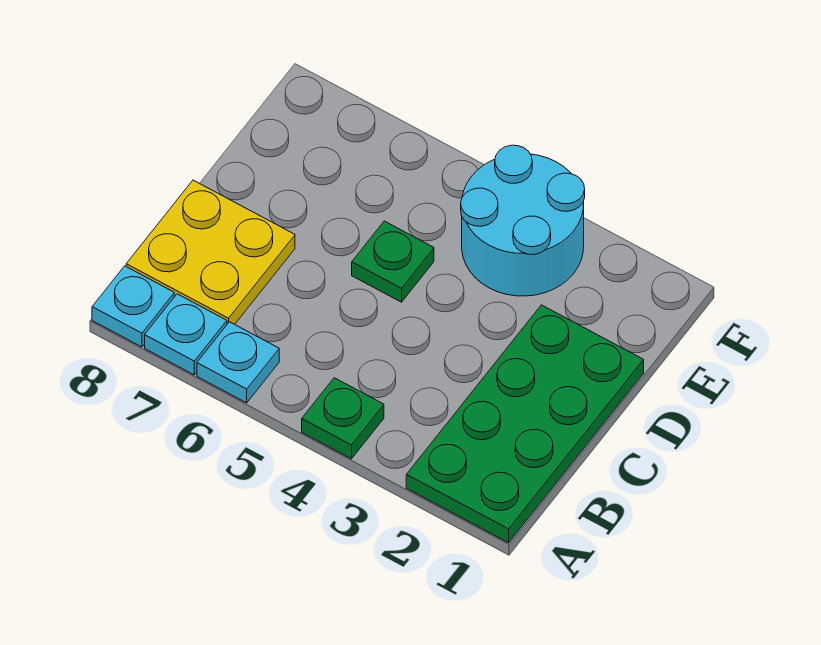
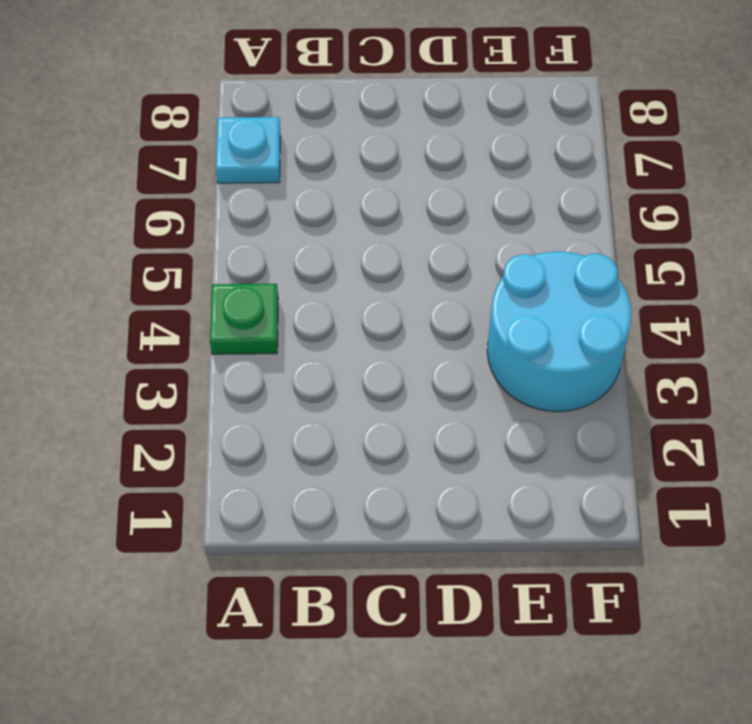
none -> green 2x4 plate [406,305,644,543]
none -> cyan 1x1 plate [197,322,279,403]

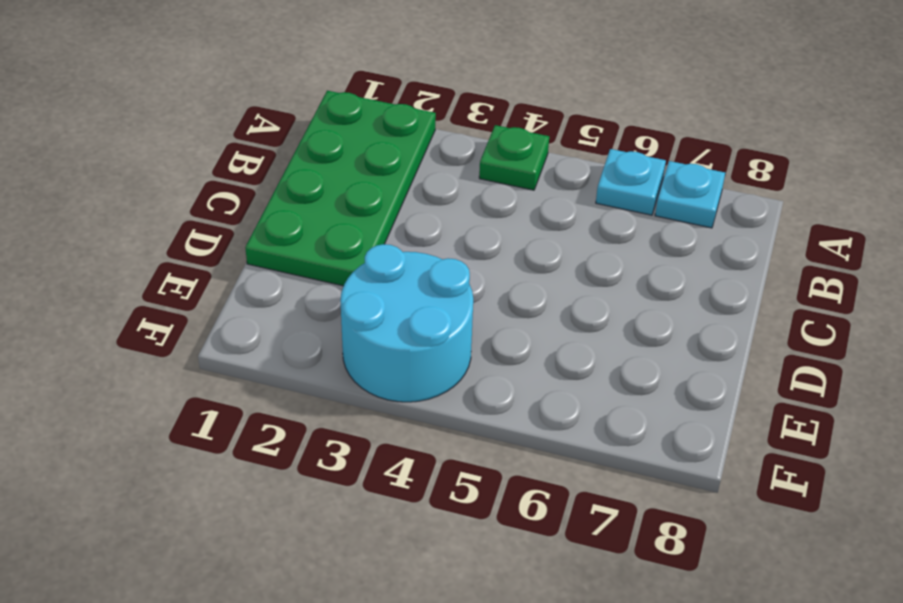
none -> cyan 1x1 plate [92,266,174,347]
none -> yellow 2x2 plate [126,180,295,324]

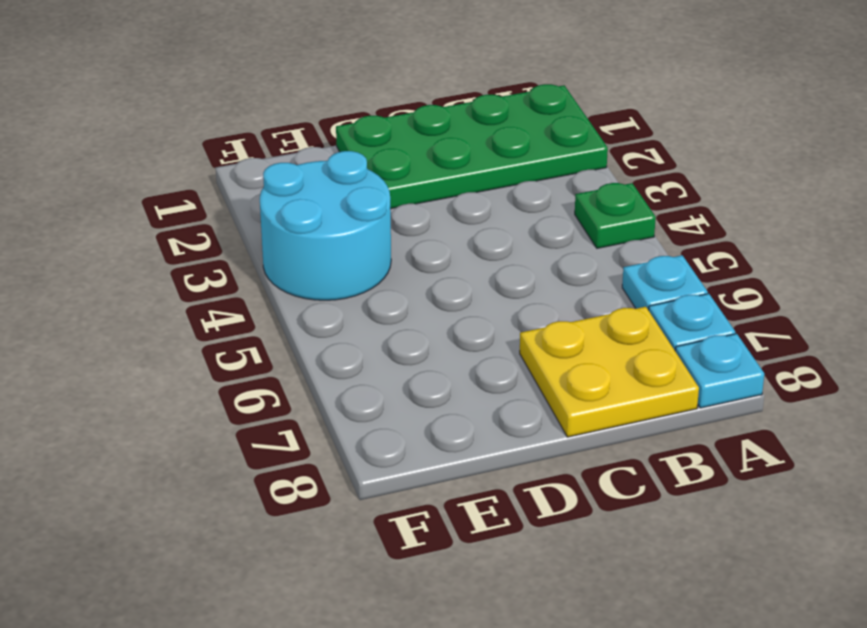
none -> green 1x1 plate [352,221,434,302]

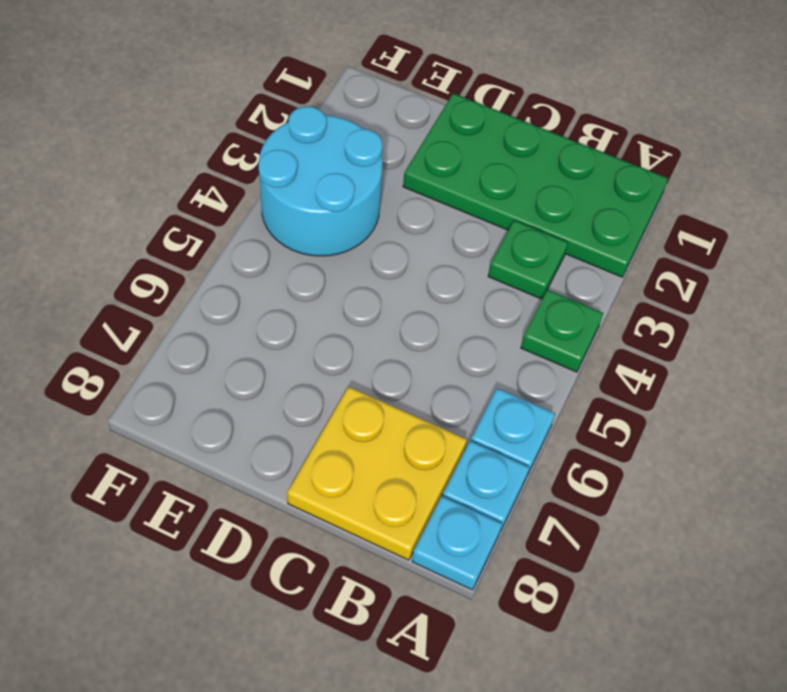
green 1x1 plate [488,220,568,299] -> green 1x1 plate moved to [352,221,434,302]

